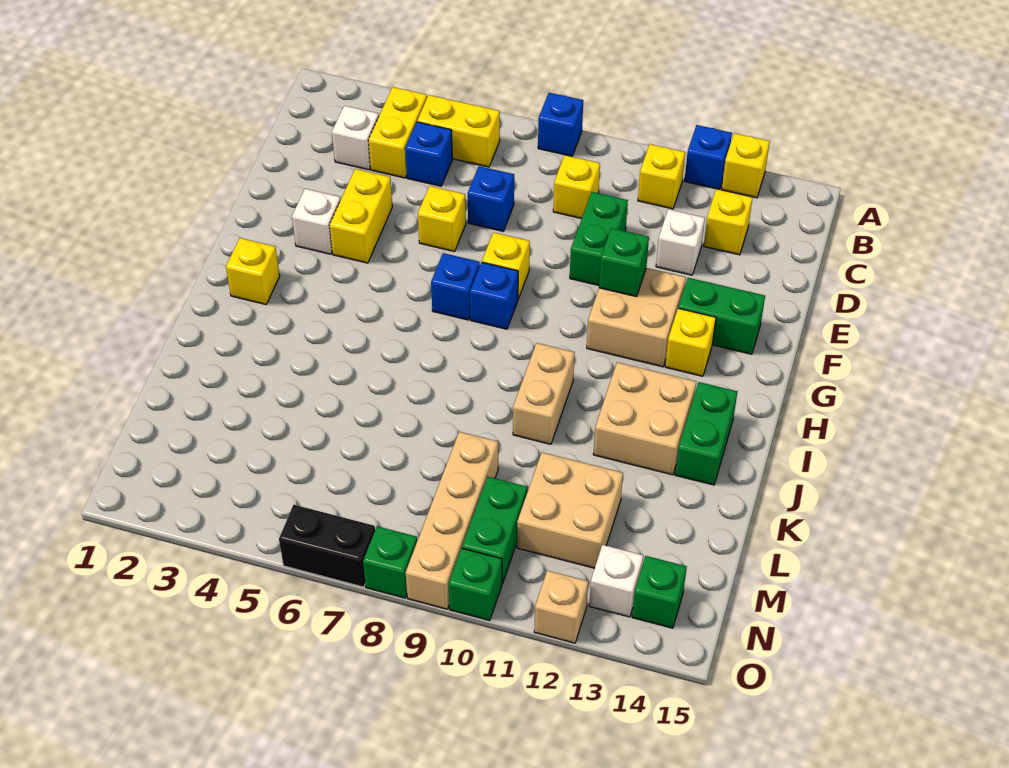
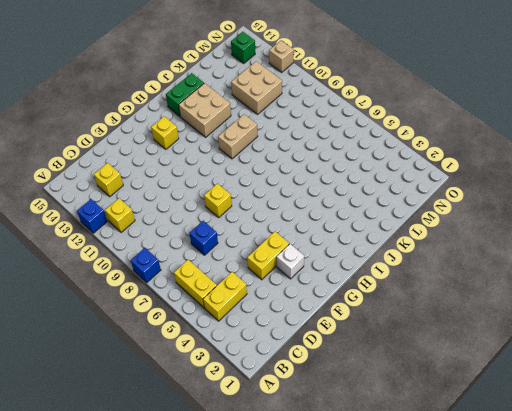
none -> yellow 1x1 brick [722,133,770,198]
none -> white 1x1 brick [332,106,379,170]
none -> blue 1x1 brick [405,122,452,186]
none -> yellow 1x1 brick [553,155,600,219]

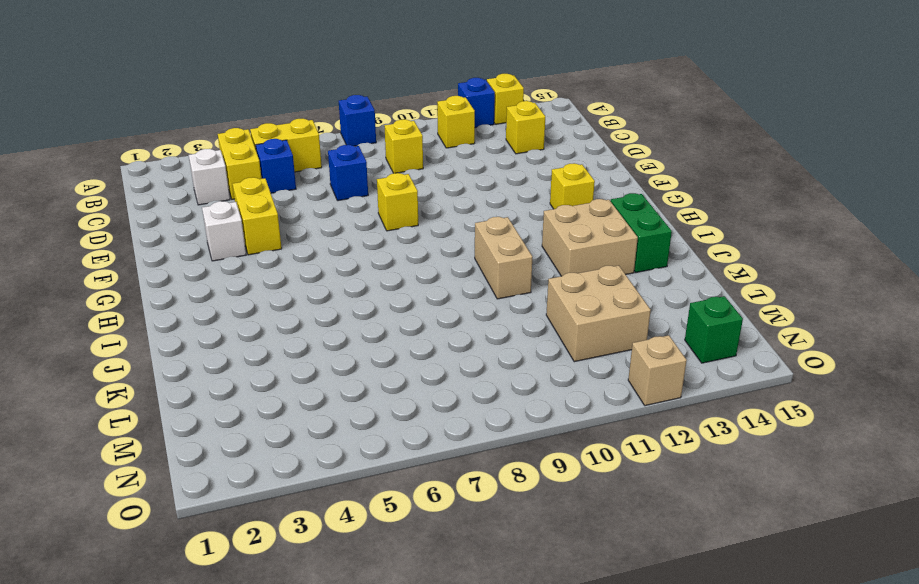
none -> green 1x2 brick [570,192,628,285]
none -> white 1x1 brick [656,209,705,275]
none -> yellow 1x1 brick [418,186,466,252]
none -> tan 2x2 brick [587,268,686,367]

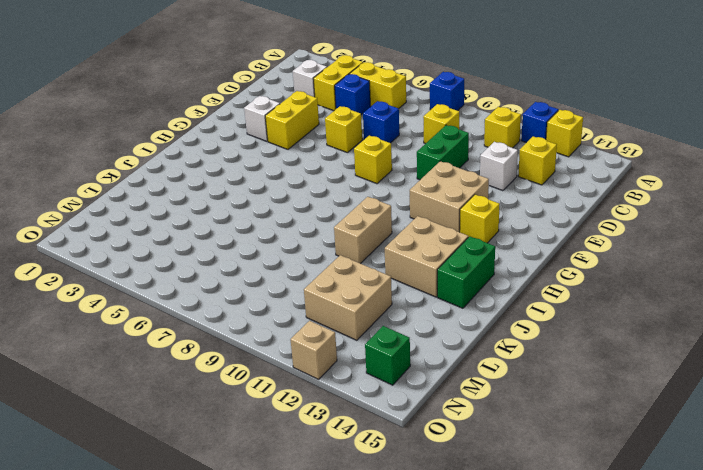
none -> green 1x2 brick [678,278,765,354]
none -> blue 1x1 brick [431,253,480,320]
none -> blue 1x1 brick [470,262,518,329]
none -> yellow 1x1 brick [226,238,280,305]

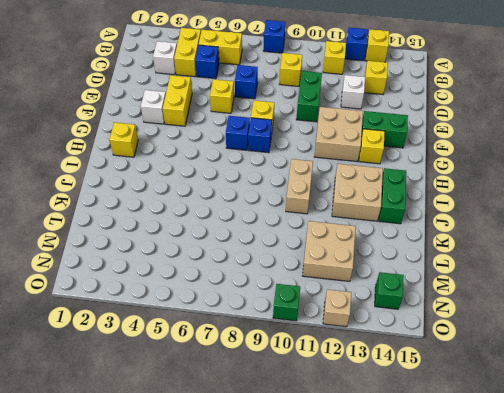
none -> tan 1x4 brick [406,432,498,609]
none -> green 1x2 brick [462,477,527,584]
none -> white 1x1 brick [589,545,643,617]
none -> black 1x2 brick [279,505,375,587]

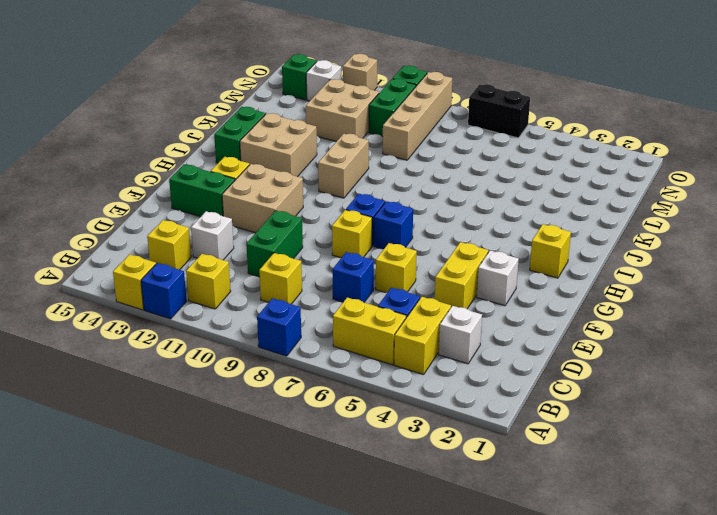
none -> green 1x1 brick [363,526,417,598]
none -> green 1x1 brick [599,228,649,297]

